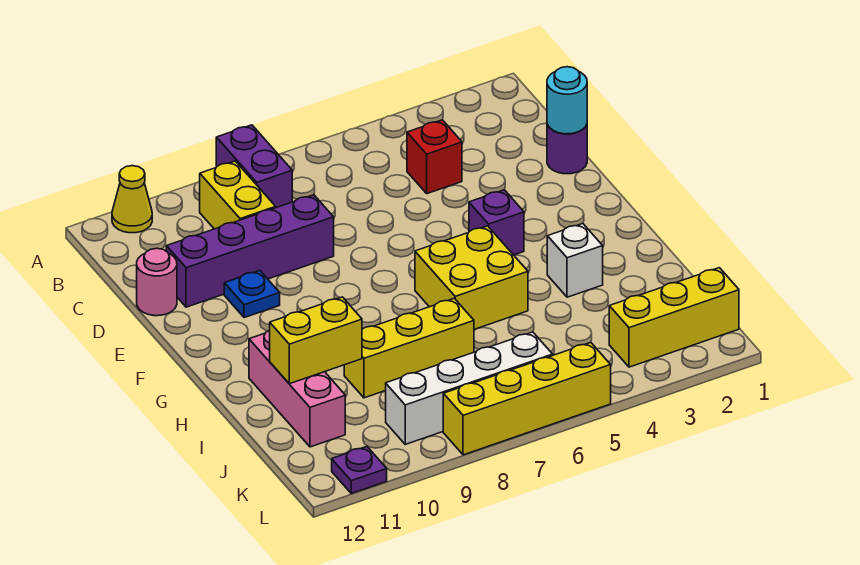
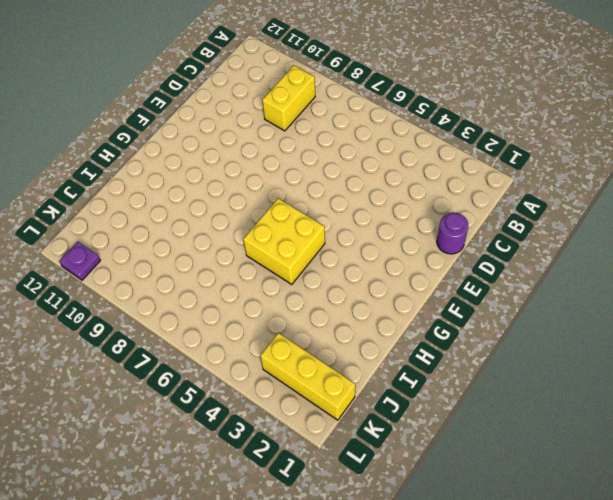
none -> purple 1x2 brick [216,125,292,208]
none -> yellow 1x1 cone [112,166,152,233]
none -> red 1x1 brick [407,120,462,194]

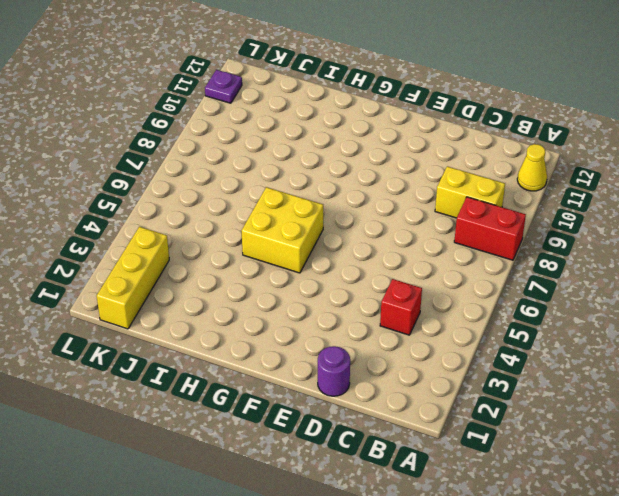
red 1x2 brick [454,197,526,260] -> purple 1x2 brick [216,125,292,208]
none -> purple 1x4 brick [166,195,334,307]
none -> pink 1x1 round brick [137,248,177,316]
none -> blue 1x1 plate [224,271,280,318]

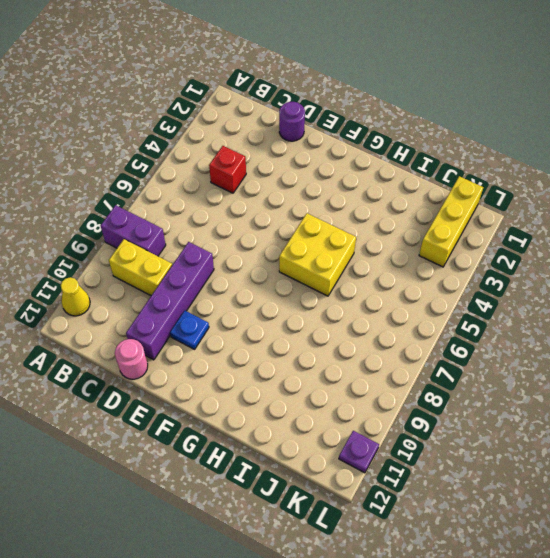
none -> purple 1x1 brick [469,190,524,255]
none -> white 1x1 brick [547,224,603,297]
none -> pink 1x3 brick [249,330,345,447]

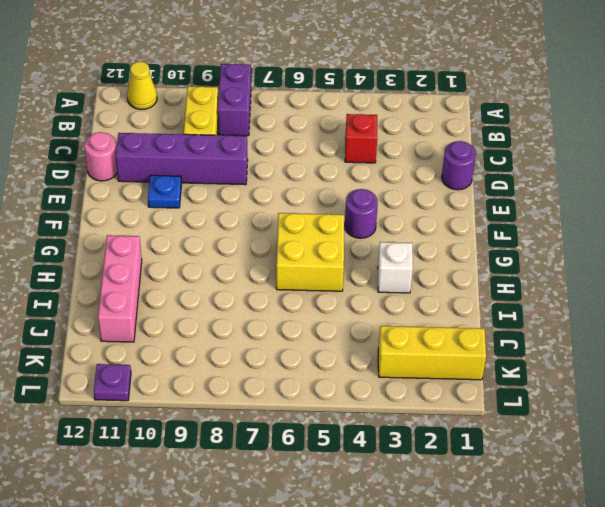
purple 1x1 round brick [345,189,378,238] -> purple 1x1 brick [469,190,524,255]
none -> yellow 1x3 brick [344,298,474,398]
none -> white 1x4 brick [386,332,553,444]
none -> yellow 1x4 brick [443,343,611,455]

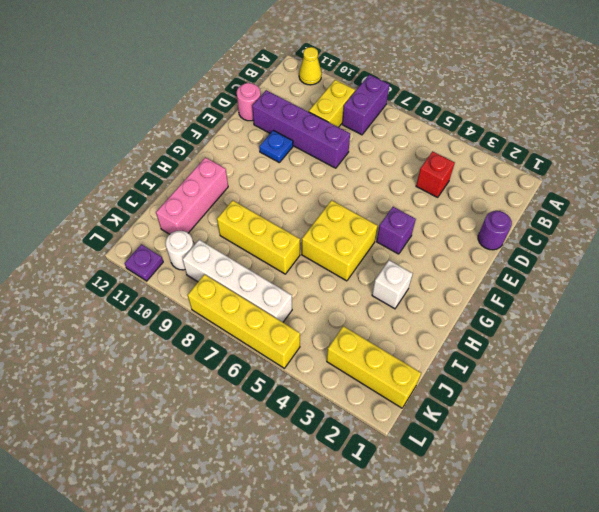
white 1x1 round brick [165,231,194,270] -> none
none -> cyan 1x1 round brick [547,67,587,134]
none -> yellow 1x2 brick [270,297,362,384]

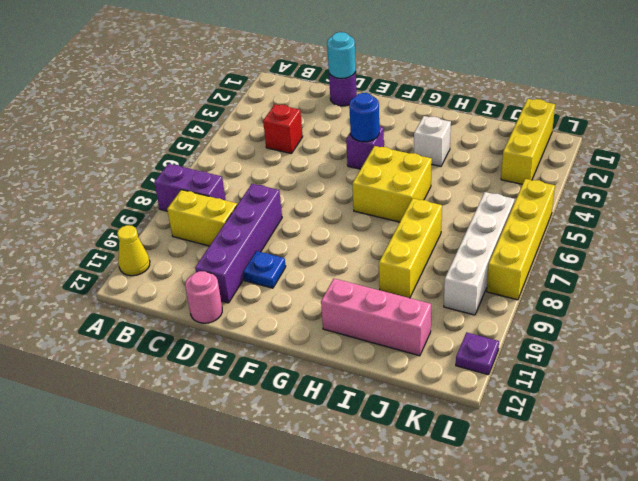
blue 1x1 round brick [349,93,379,142] -> none
none -> yellow 1x2 brick [270,297,362,384]

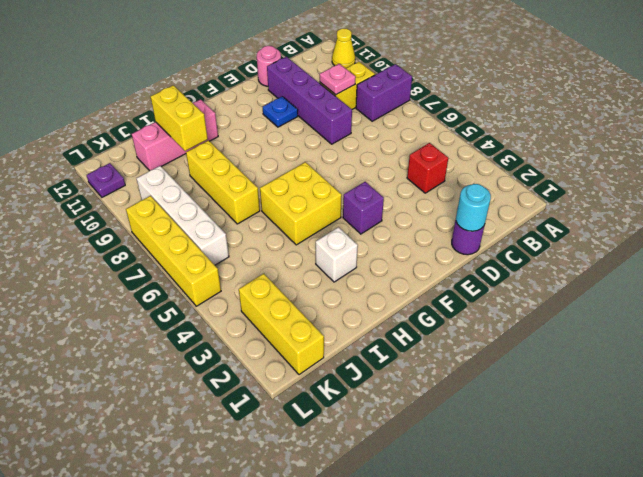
pink 1x1 plate [320,64,356,95] -> none

